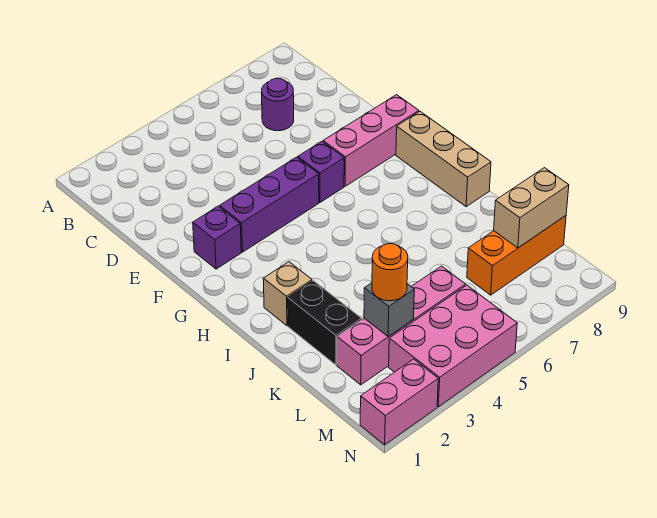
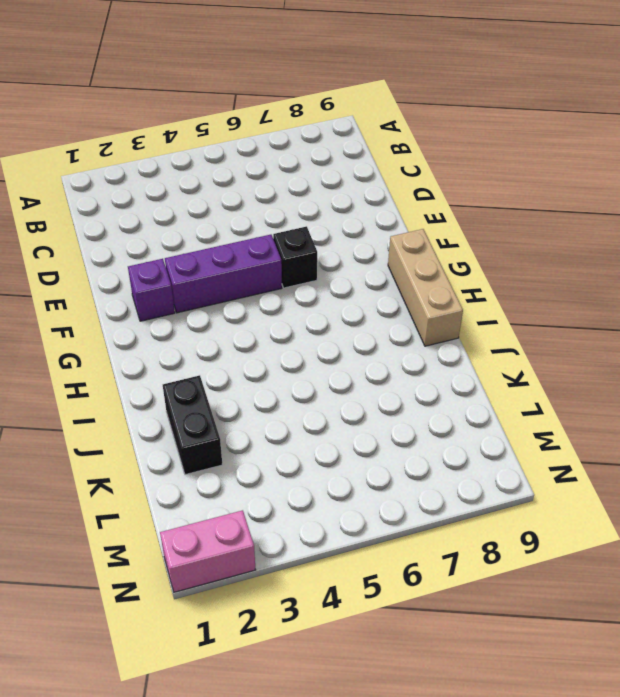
black 1x1 brick [273,226,317,288] -> purple 1x1 brick [298,142,344,202]
none -> purple 1x1 round brick [262,79,294,131]
none -> pink 1x3 brick [323,95,419,186]
none -> tan 1x1 brick [263,262,312,326]

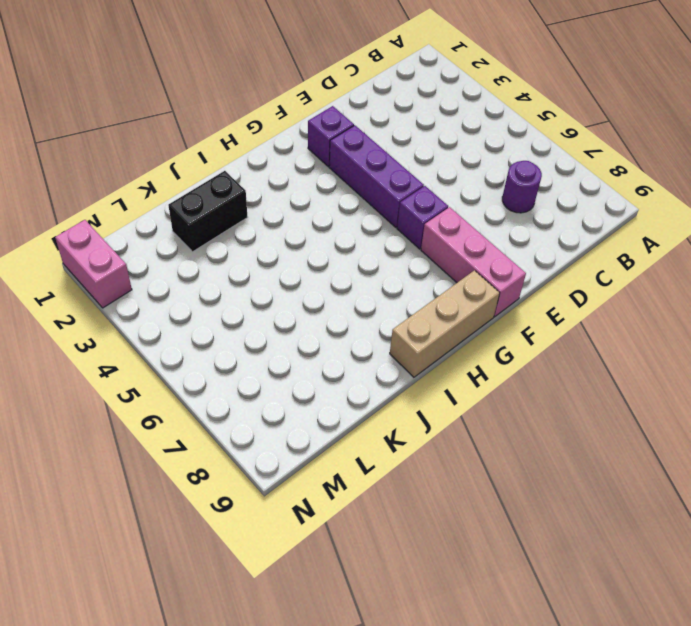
none -> tan 1x1 brick [263,262,312,326]
none -> pink 1x4 brick [337,266,466,385]
none -> orange 1x3 brick [467,216,566,295]

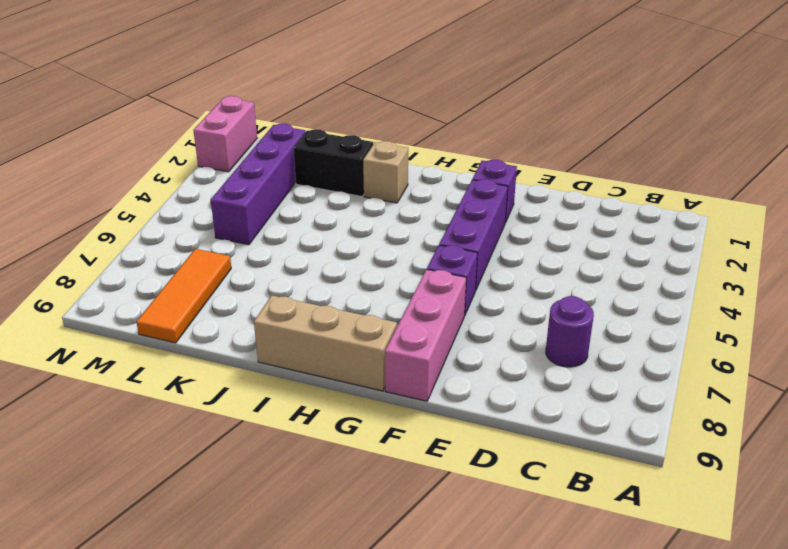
purple 1x4 brick [211,124,305,245] -> pink 1x4 brick [337,266,466,385]
orange 1x3 tile [136,249,231,343] -> orange 1x3 brick [467,216,566,295]
none -> pink 2x3 brick [389,285,517,407]
none -> grey 1x1 brick [364,283,414,337]
none -> tan 1x2 brick [494,168,569,248]

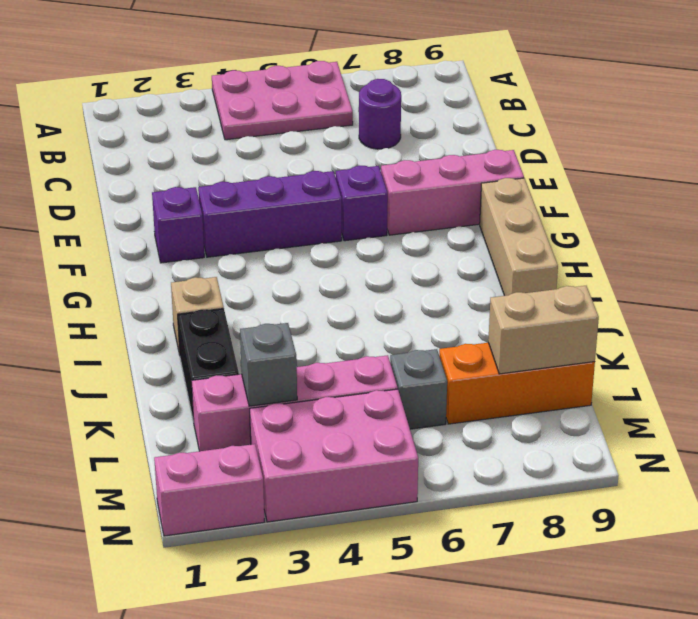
pink 2x3 plate [212,61,353,140] -> none
grey 1x1 brick [390,349,447,429] -> none
none -> orange 1x1 round brick [372,244,408,301]

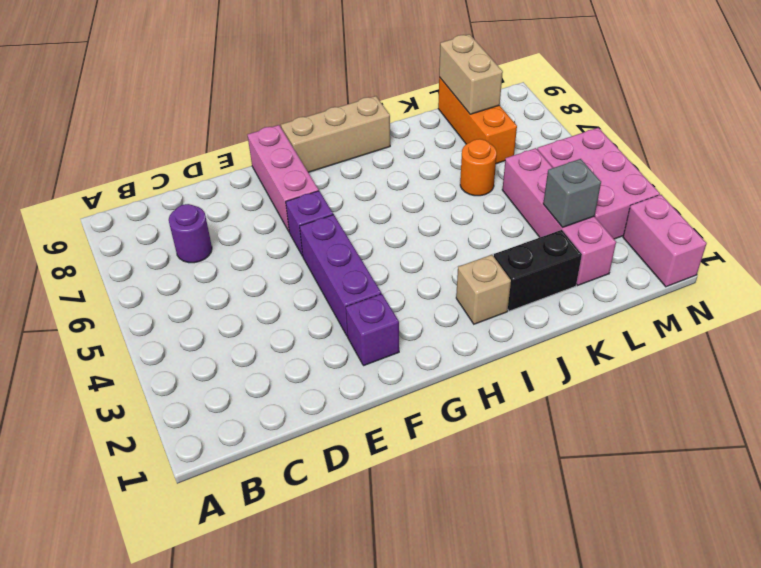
orange 1x1 round brick [460,139,497,196] -> orange 1x1 round brick moved to [372,244,408,301]

